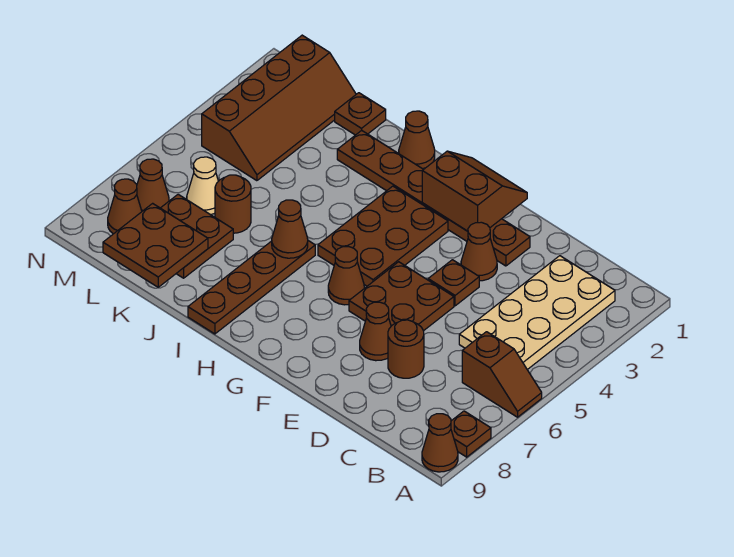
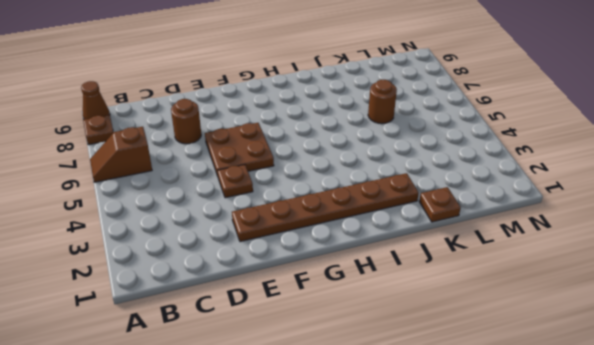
none -> tan 2x4 plate [459,256,615,370]
none -> brown 1x1 cone [461,222,497,281]
none -> brown 1x1 cone [360,302,391,361]

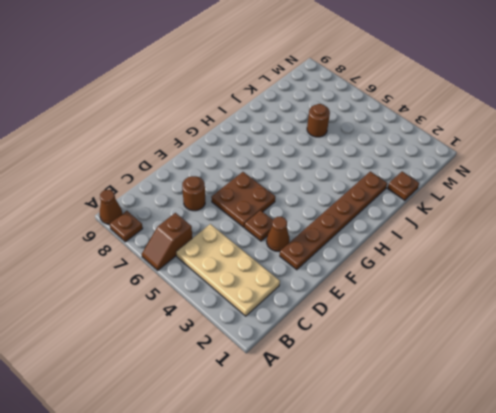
none -> brown 1x1 cone [360,302,391,361]
none -> brown 2x3 plate [318,186,448,286]
none -> brown 1x1 cone [328,247,364,305]

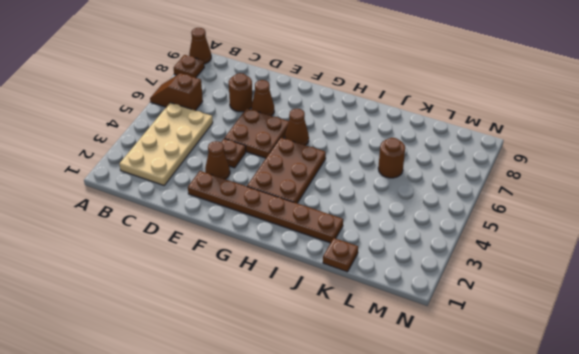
none -> brown 1x1 cone [399,111,435,169]
none -> brown 1x4 plate [188,241,315,334]
none -> brown 2x2 plate [161,194,233,278]

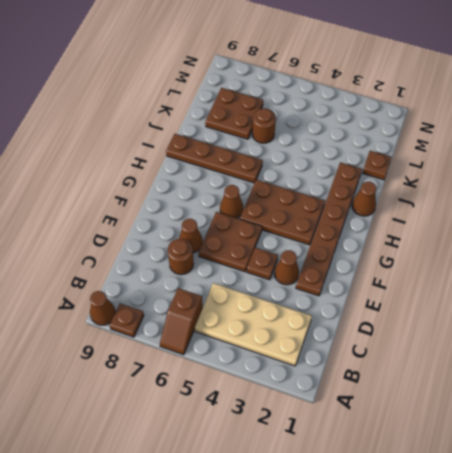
none -> brown 2x4 slope [202,35,356,181]
none -> tan 1x1 cone [187,157,218,215]
none -> brown 1x1 cone [137,159,169,211]

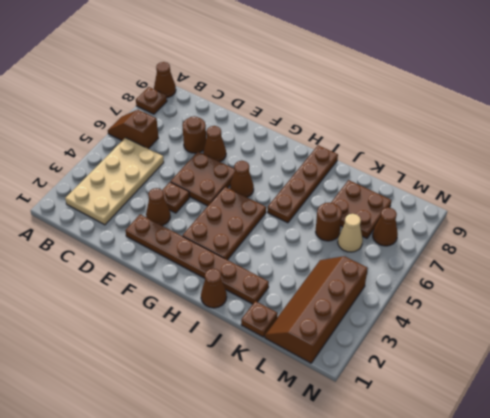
none -> brown 1x1 cone [108,179,142,234]
none -> brown 2x2 slope [422,151,527,231]
none -> brown 1x1 cone [272,200,308,258]

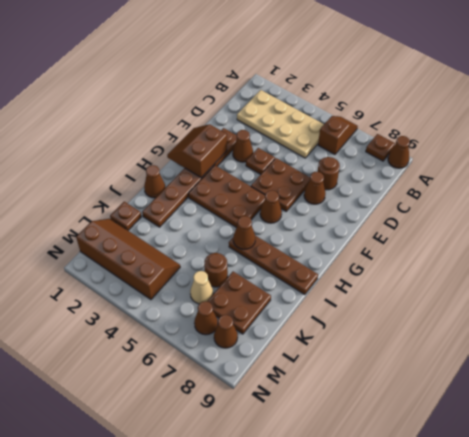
none -> brown 2x2 plate [103,203,208,287]

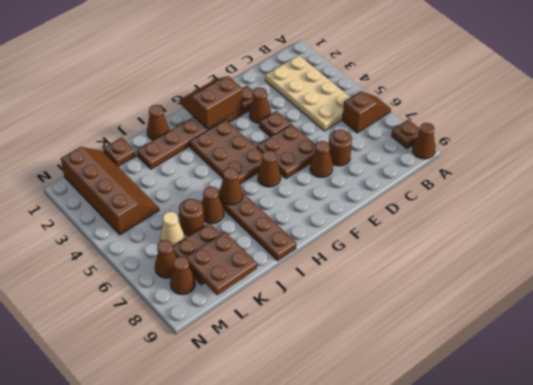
brown 1x1 cone [202,186,224,224] -> none

